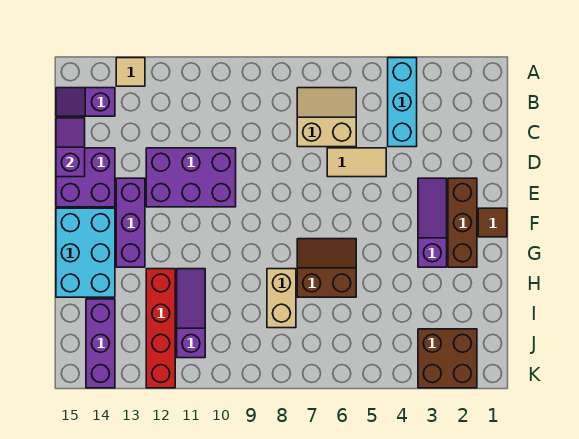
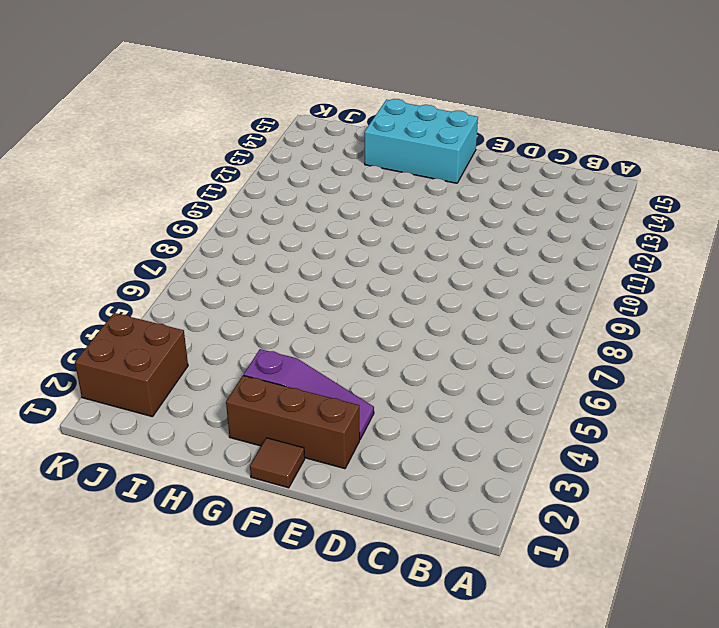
none -> cyan 1x3 brick [388,58,417,147]
none -> tan 1x1 tile [116,58,145,86]
none -> tan 2x2 slope [297,88,356,147]

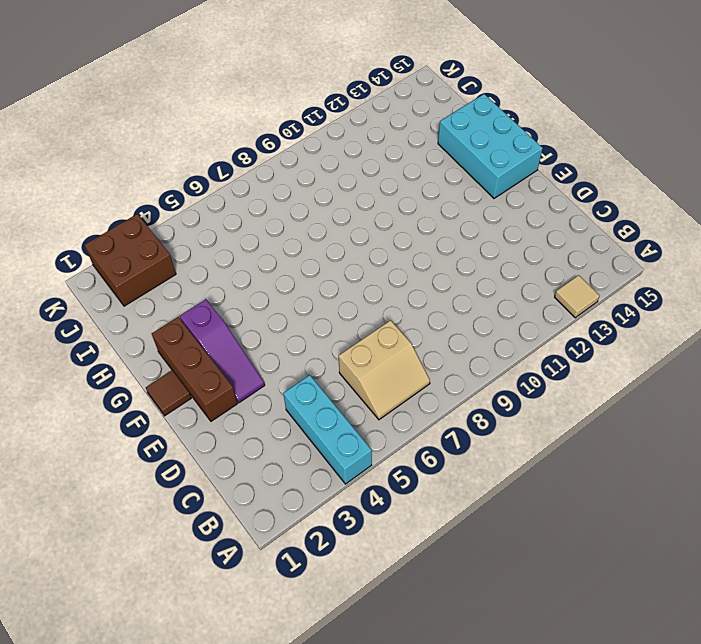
none -> purple 1x2 slope [56,88,115,116]
none -> tan 1x2 tile [327,148,386,177]
none -> purple 2x3 brick [146,148,236,207]

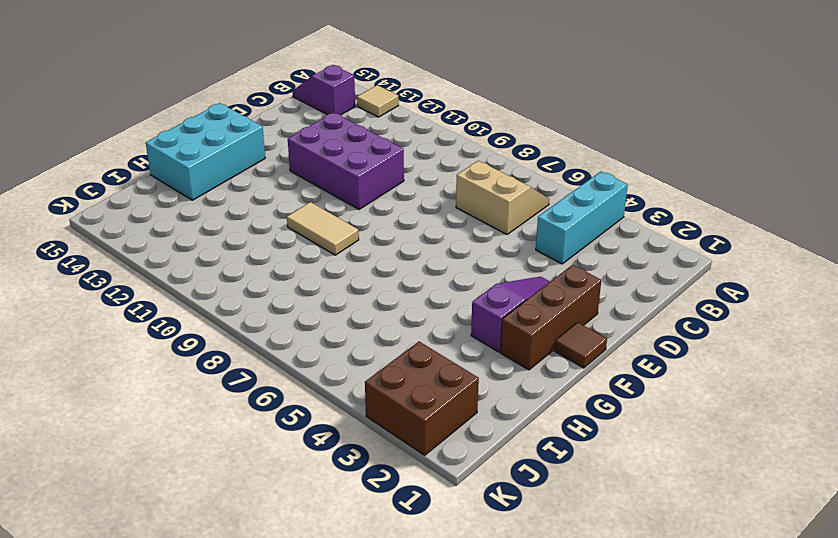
tan 1x2 tile [287,202,359,255] -> tan 1x2 tile moved to [327,148,386,177]
none -> purple 2x2 brick [56,148,115,207]
none -> purple 1x3 brick [116,178,145,267]
none -> brown 2x2 slope [297,239,356,297]

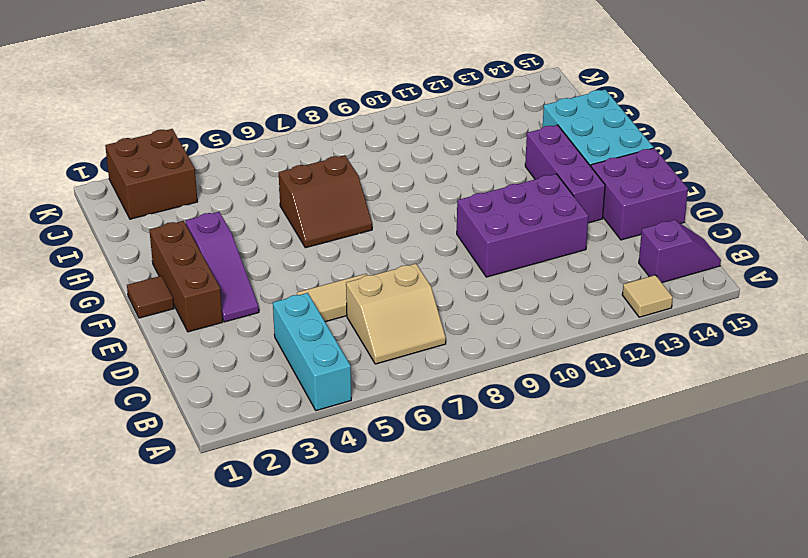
none -> tan 1x2 brick [267,269,296,328]
none -> purple 1x3 slope [177,269,205,358]
none -> red 1x4 brick [146,269,175,388]

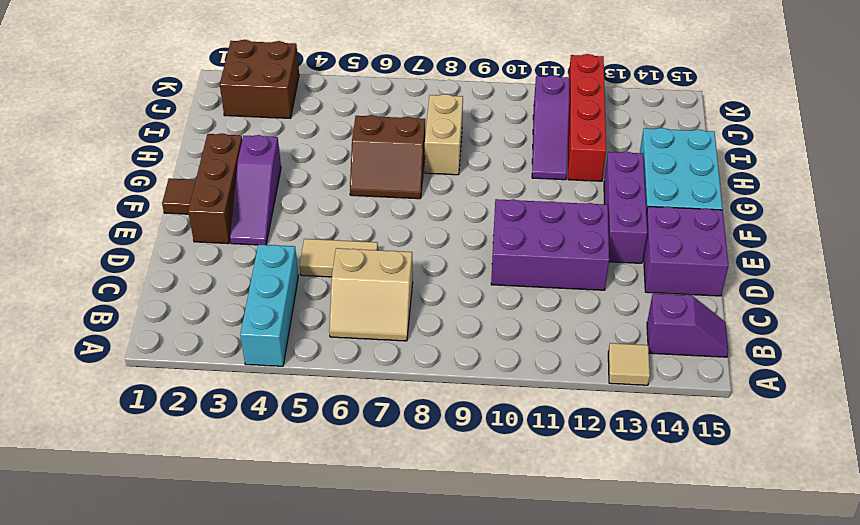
none -> purple 1x3 brick [86,299,115,388]
none -> purple 1x2 slope [56,118,85,177]

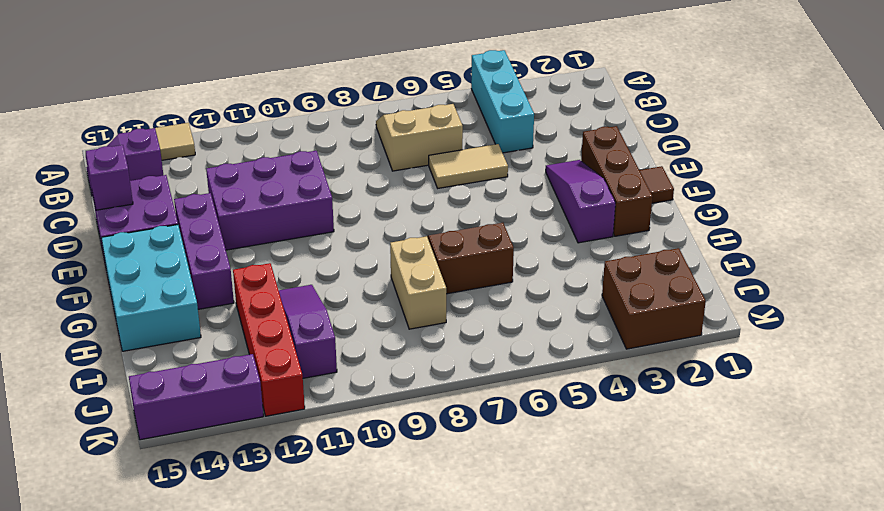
purple 1x3 brick [129,354,263,440] -> purple 1x3 brick turned to [86,299,115,388]

